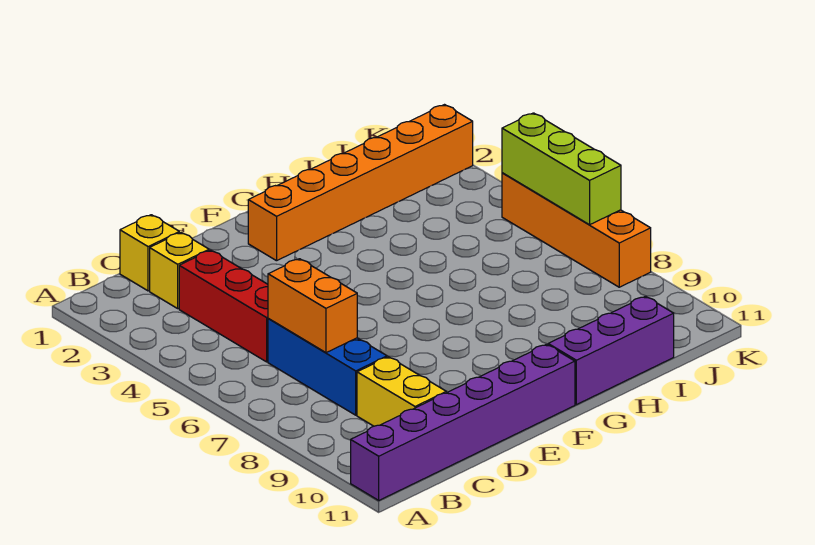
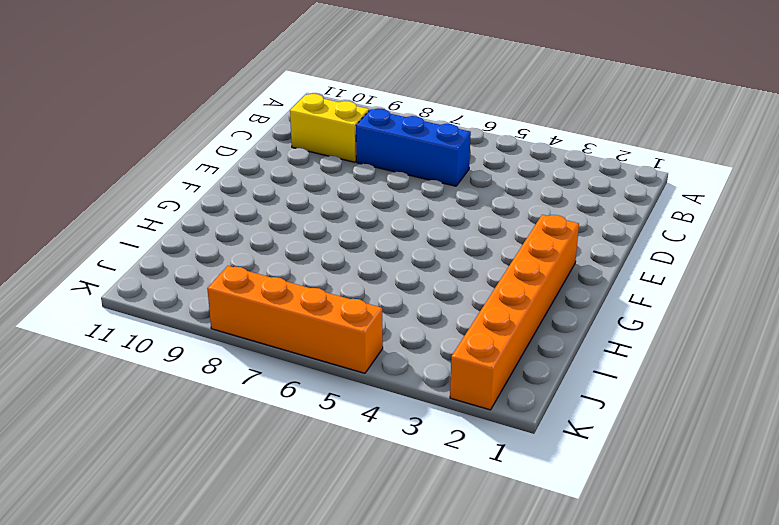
none -> purple 1x6 brick [351,344,575,500]
none -> yellow 1x1 brick [120,215,179,291]

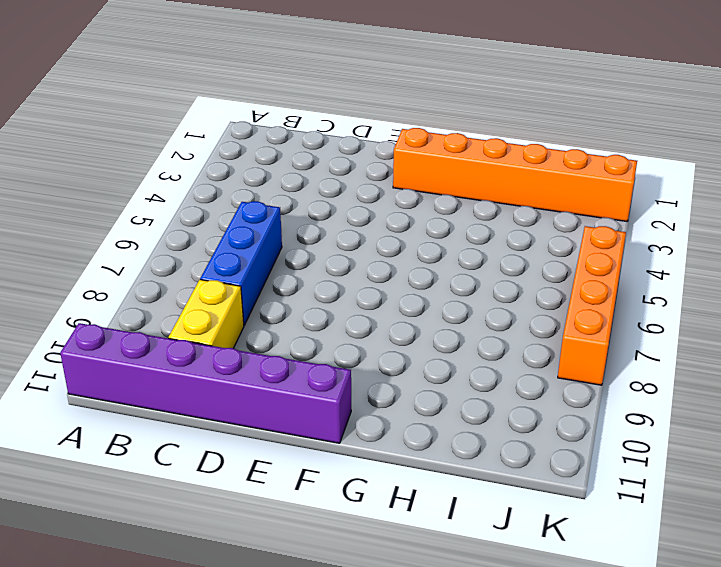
none -> yellow 1x1 brick [120,215,179,291]
none -> yellow 1x1 brick [150,233,209,308]

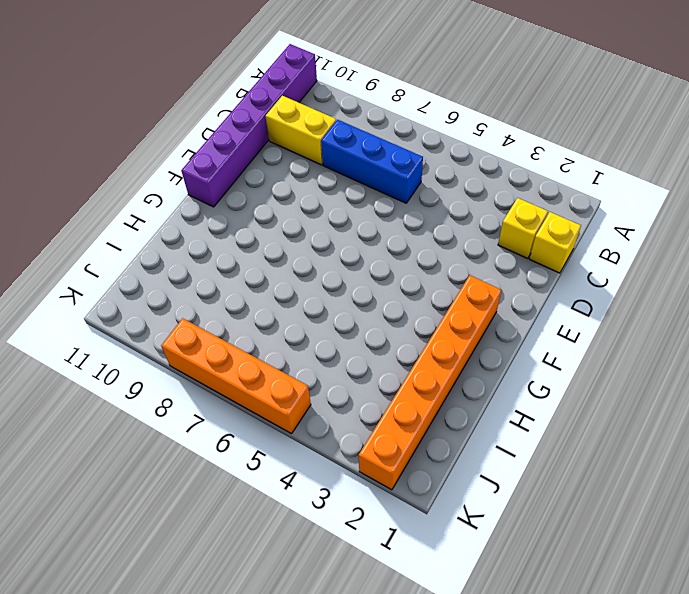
none -> red 1x3 brick [179,250,268,362]
none -> purple 1x3 brick [548,296,674,405]

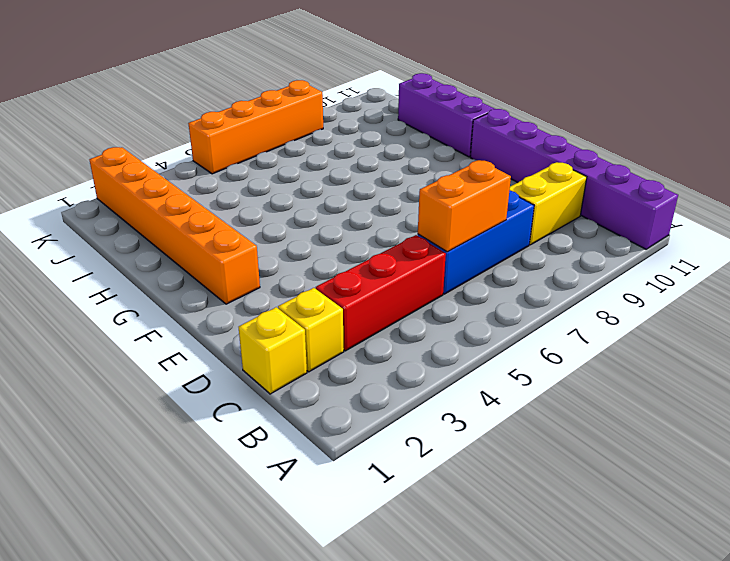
none -> lime 1x3 brick [502,113,621,225]

